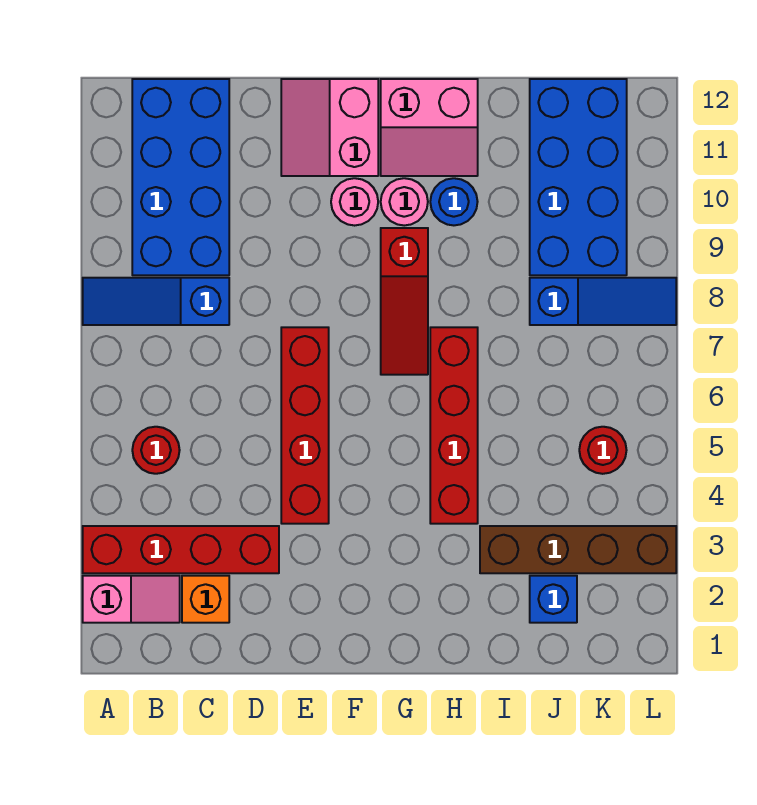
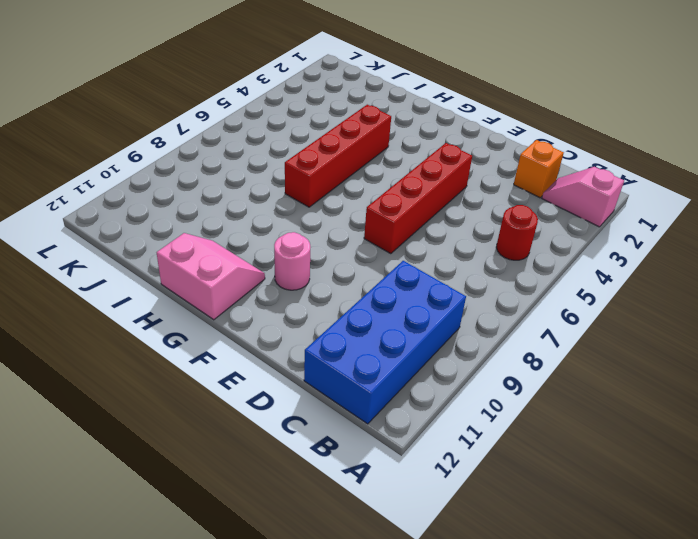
none -> red 1x4 brick [83,526,279,573]
none -> blue 1x3 slope [83,278,229,325]
none -> pink 2x2 slope [281,79,378,176]

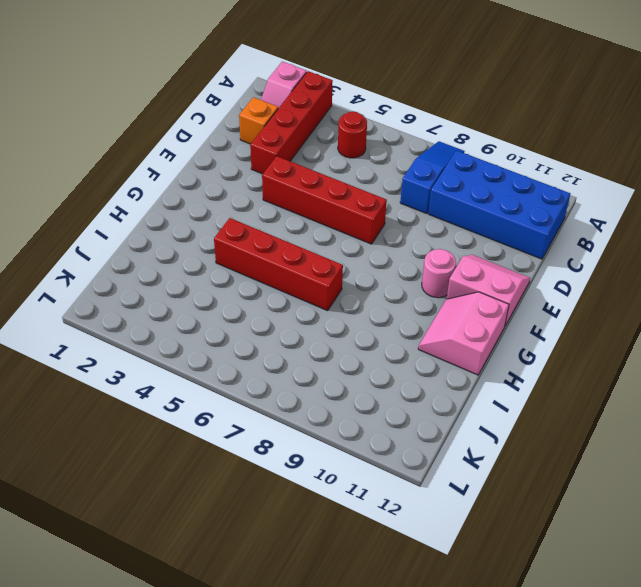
none -> red 1x3 slope [381,228,428,375]
none -> pink 1x1 round brick [381,178,428,226]
none -> blue 1x1 round brick [430,178,478,225]

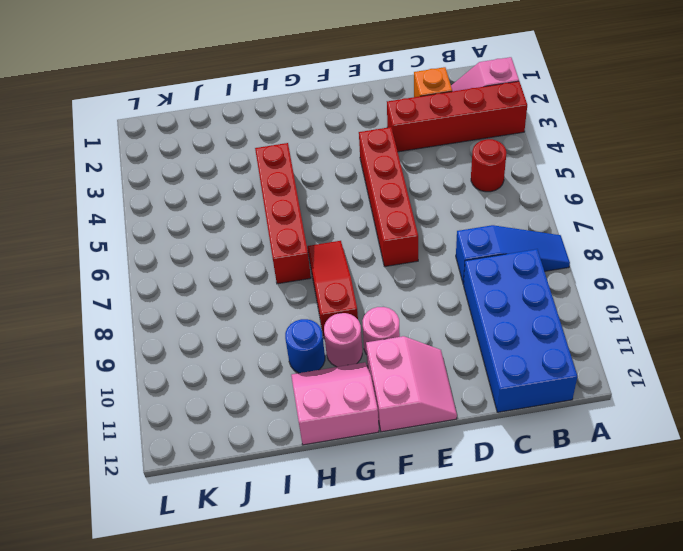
none -> brown 1x4 brick [480,526,676,573]
none -> blue 1x1 brick [530,576,577,623]
none -> blue 1x3 slope [530,278,676,325]

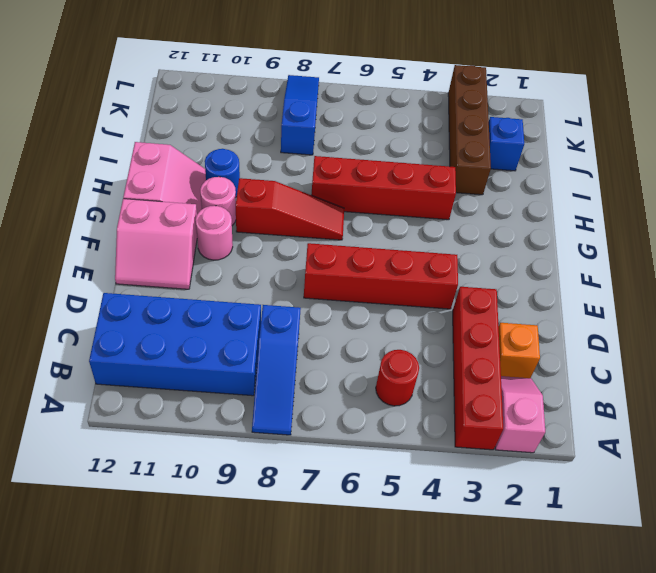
none -> blue 2x4 brick [530,79,627,275]
none -> red 1x1 round brick [579,427,627,474]

